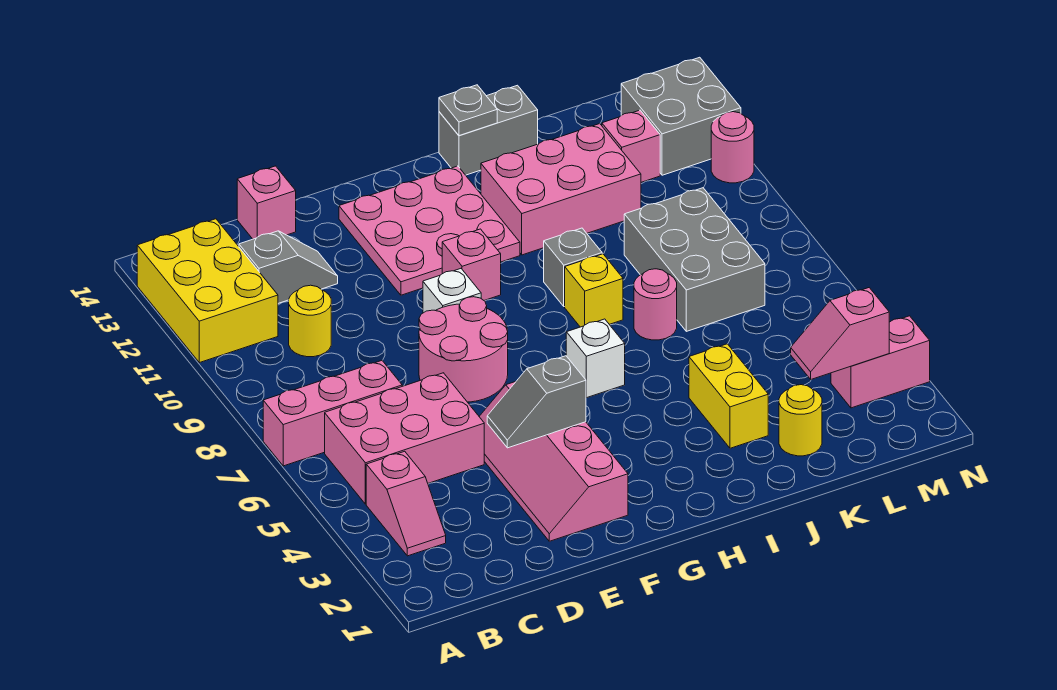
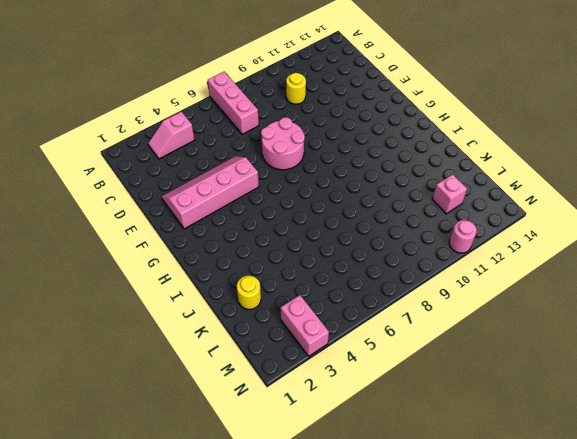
none -> yellow 2x3 brick [137,219,278,363]
none -> pink 2x3 brick [325,373,484,504]
none -> grey 1x2 slope [239,231,338,303]

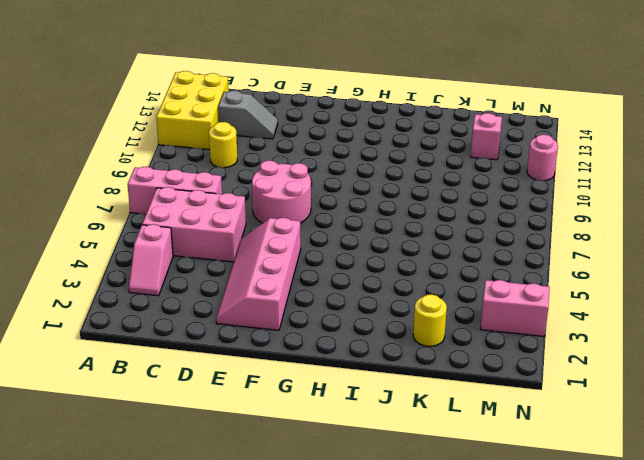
none -> pink 1x1 brick [237,166,296,239]
none -> white 1x1 brick [423,269,481,313]
none -> pink 3x3 plate [339,166,520,295]

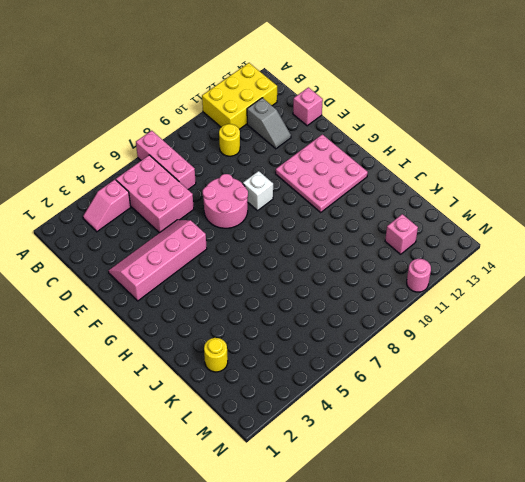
none -> pink 1x1 brick [442,229,501,300]
none -> white 1x1 brick [566,319,625,398]
none -> yellow 1x1 brick [565,254,623,327]

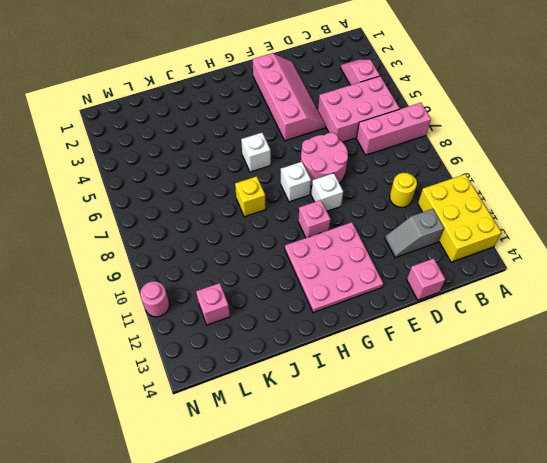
white 1x1 brick [281,162,311,202] -> none
none -> grey 1x1 brick [544,228,602,307]
none -> pink 2x3 brick [481,124,641,255]
none -> grey 1x2 brick [439,85,538,175]

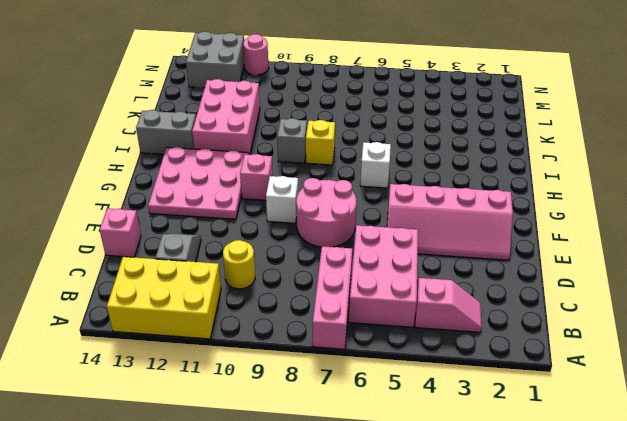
grey 1x2 brick [136,110,196,154] -> grey 1x2 brick turned to [439,85,538,175]
none -> yellow 1x2 brick [689,344,768,448]
none -> pink 1x1 round brick [634,269,677,340]
none -> yellow 1x1 round brick [779,385,822,456]

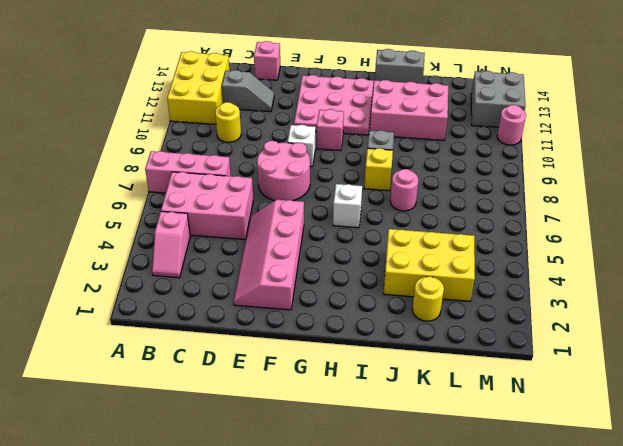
yellow 2x3 brick [384,229,475,301] -> yellow 1x2 brick [689,344,768,448]
none -> grey 2x3 brick [624,188,765,331]
none -> pink 1x1 brick [602,110,660,182]
none -> pink 1x2 brick [831,316,930,408]

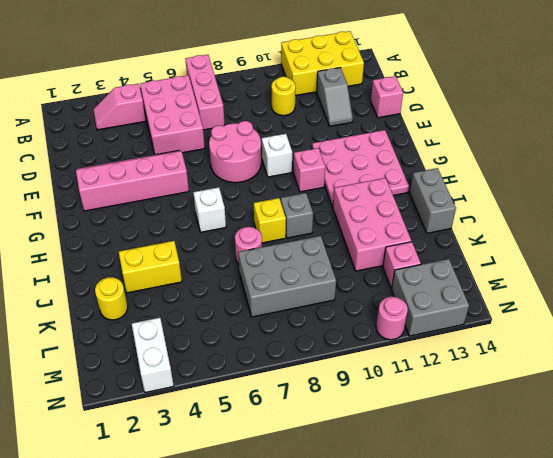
white 1x2 brick [132,318,174,393] -> pink 1x2 brick [831,316,930,408]
none -> grey 1x2 slope [487,356,586,448]
none -> grey 1x1 plate [439,85,497,136]
none -> pink 1x2 slope [791,288,889,379]

